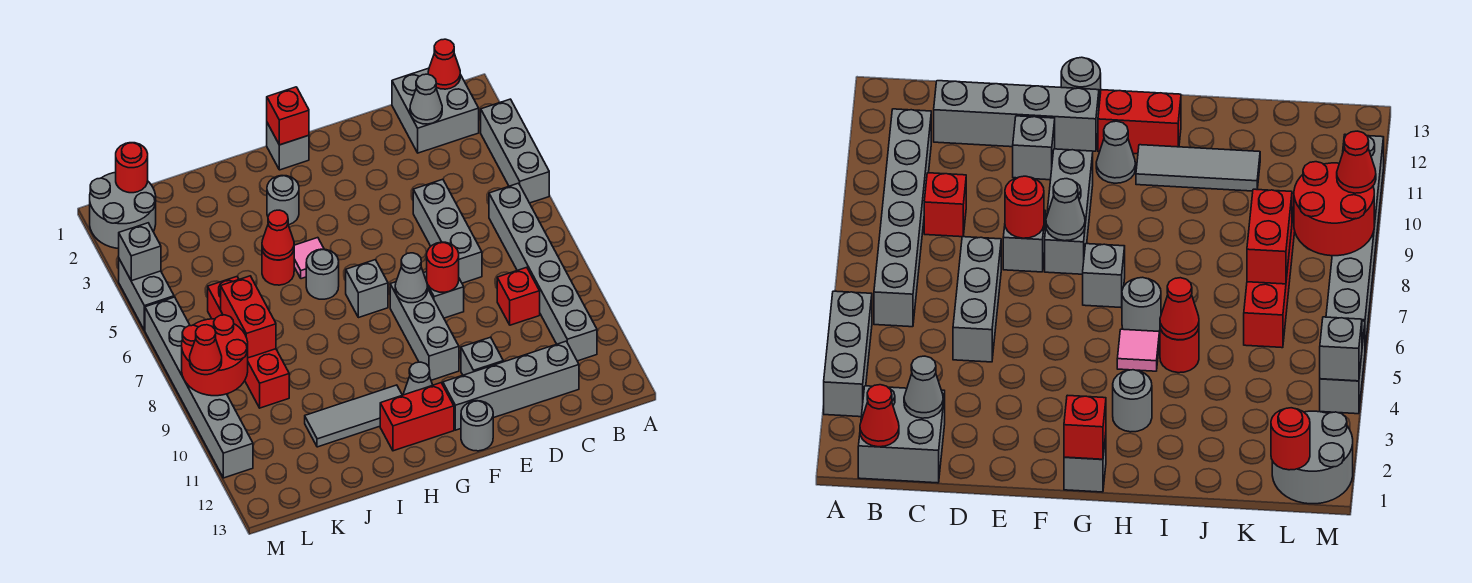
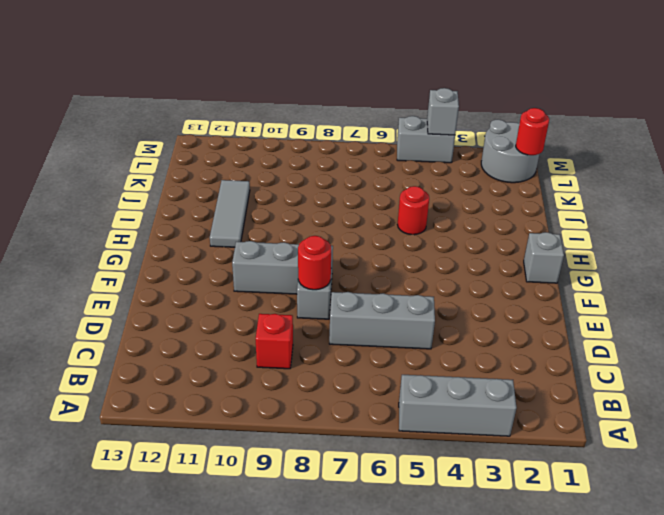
none -> grey 2x2 brick [392,68,479,153]
none -> grey 1x6 brick [489,183,597,361]
none -> grey 1x4 brick [443,341,579,430]
none -> grey 1x1 brick [461,337,503,375]

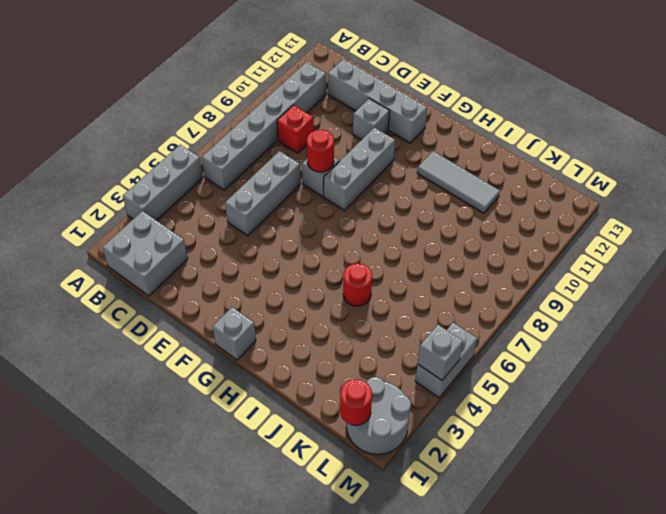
none -> grey 1x1 round brick [461,401,493,451]
none -> grey 1x1 brick [346,260,388,318]
none -> grey 1x1 cone [404,362,432,395]
none -> red 1x2 brick [380,383,454,451]

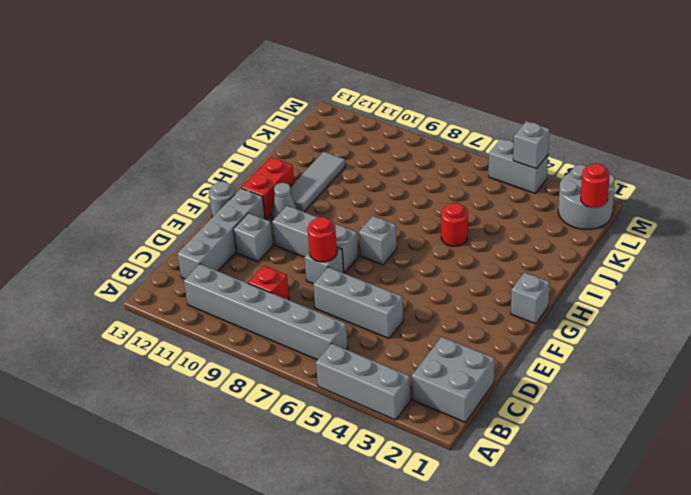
none -> grey 1x1 round brick [267,176,299,225]
none -> pink 1x1 tile [294,238,324,279]
none -> grey 1x1 round brick [306,249,339,299]
none -> red 1x4 brick [208,277,289,408]

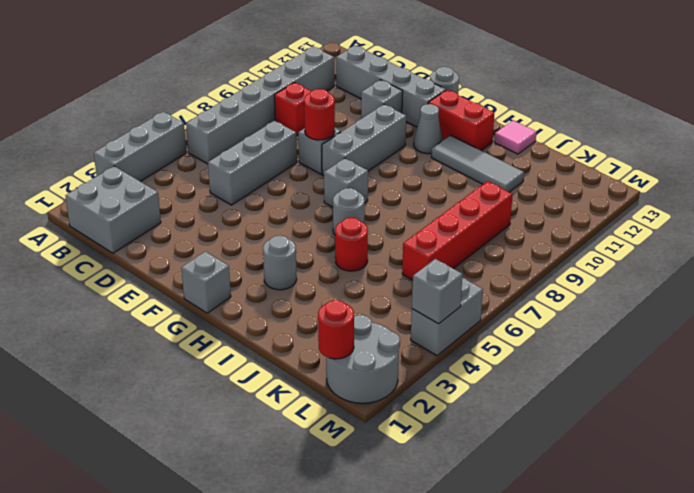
pink 1x1 tile [495,120,536,154] -> pink 1x1 tile moved to [294,238,324,279]
none -> grey 1x6 brick [145,297,253,478]
none -> red 1x1 cone [428,39,460,89]
none -> grey 1x1 cone [410,74,442,124]
none -> grey 1x1 cone [395,253,428,303]

